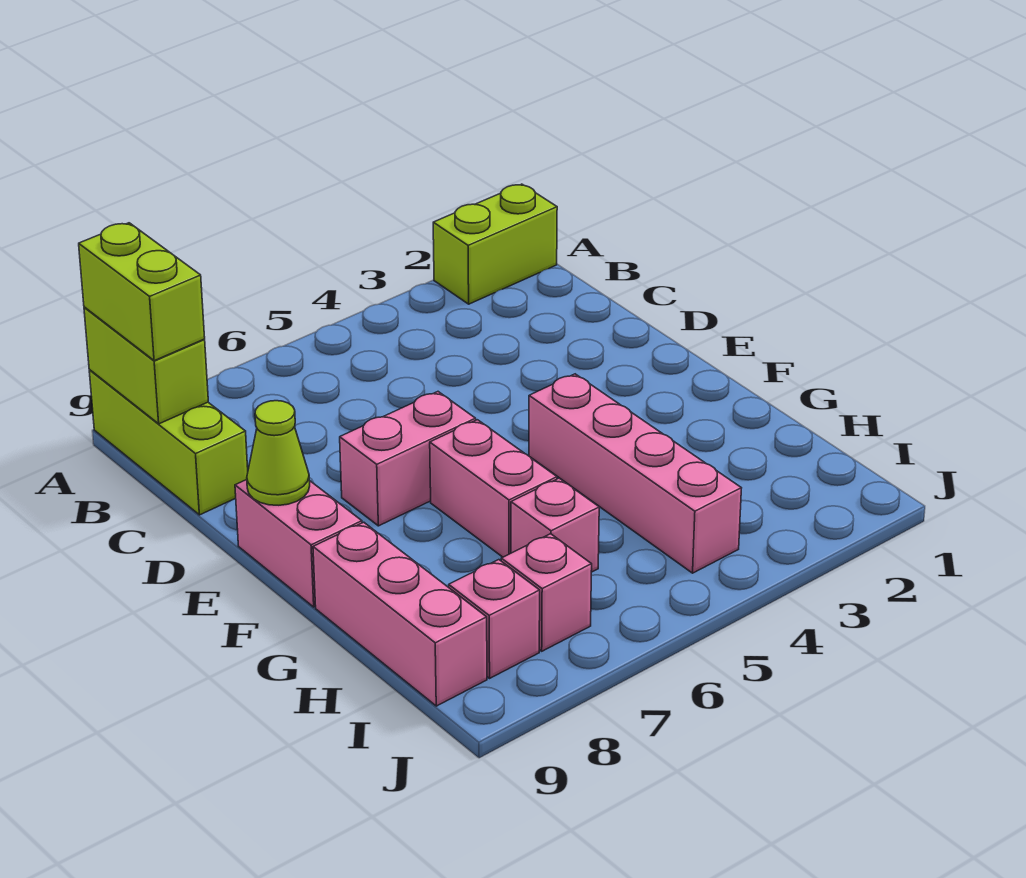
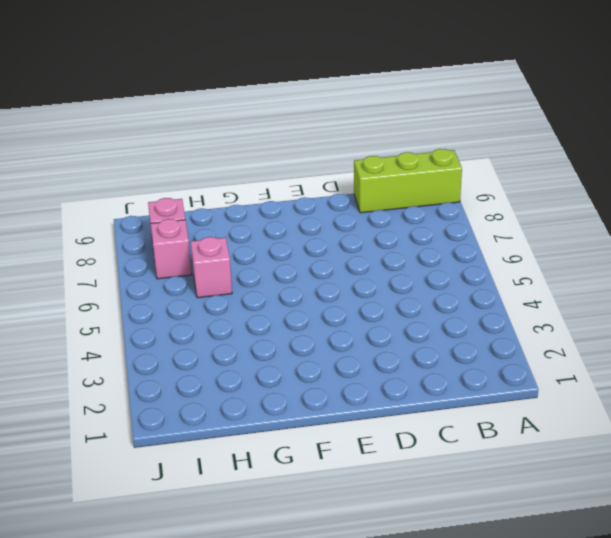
none -> lime 1x2 brick [433,184,557,304]
none -> pink 1x2 brick [340,392,476,526]
none -> pink 1x2 brick [235,480,362,607]

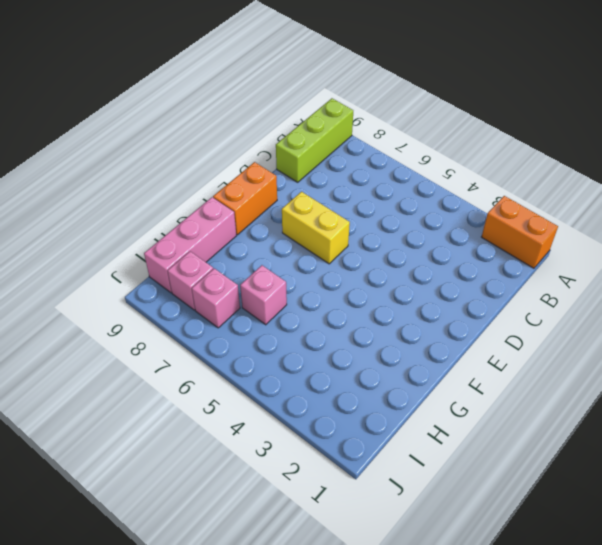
orange 1x2 brick [482,196,558,268] -> lime 1x2 brick [433,184,557,304]
yellow 1x2 brick [282,192,350,264] -> pink 1x2 brick [340,392,476,526]
orange 1x2 brick [213,162,277,235] -> pink 1x2 brick [235,480,362,607]
none -> pink 1x4 brick [529,374,741,573]
none -> pink 1x2 brick [430,420,557,557]
none -> lime 1x2 brick [84,307,208,424]

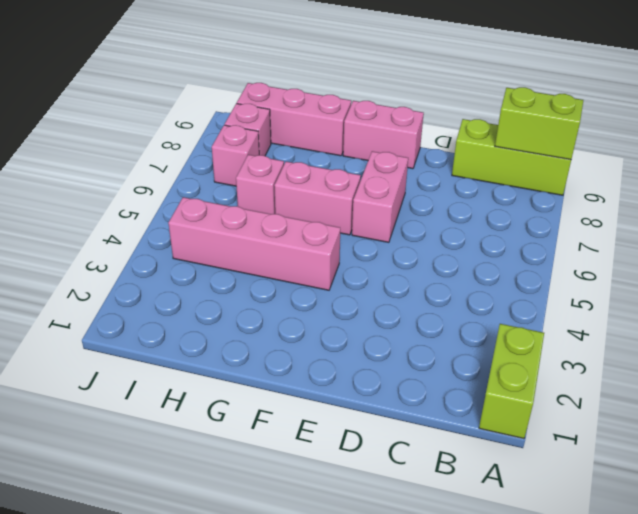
none -> lime 1x1 cone [247,401,310,505]
none -> lime 1x2 brick [79,223,205,361]

